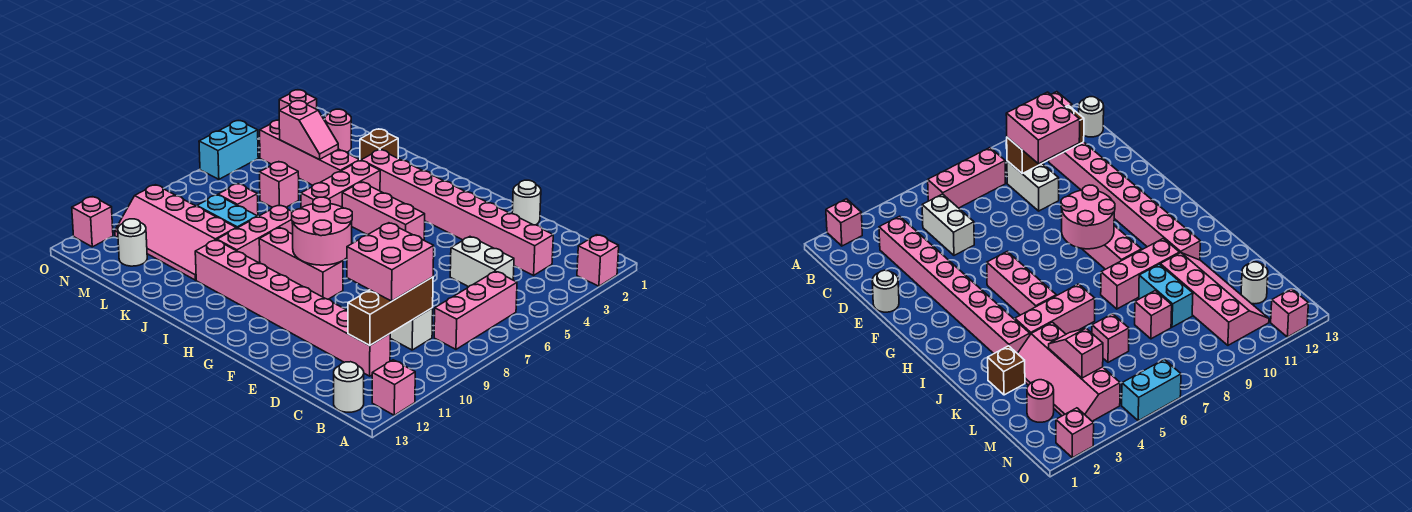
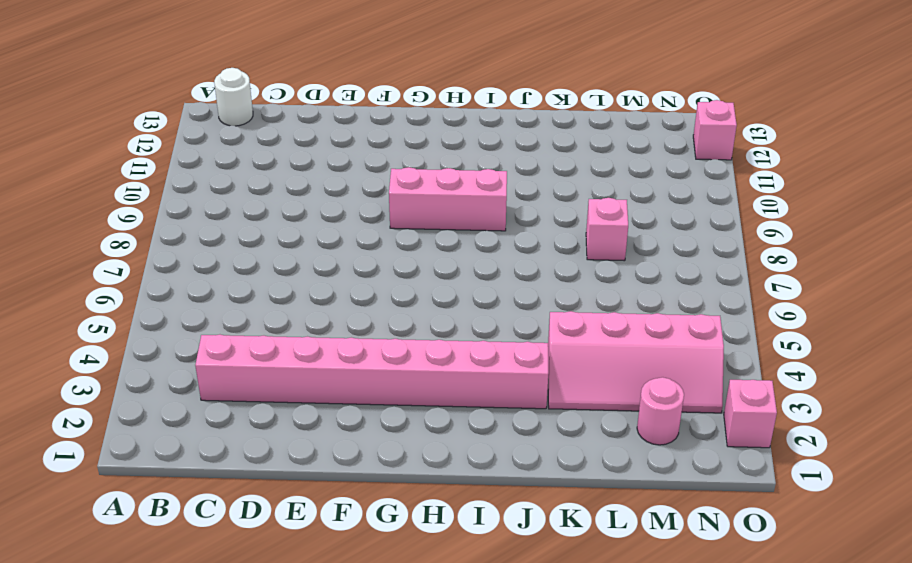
none -> pink 1x1 brick [577,235,619,286]
none -> pink 1x1 brick [372,360,415,415]
none -> pink 1x3 brick [434,271,517,349]

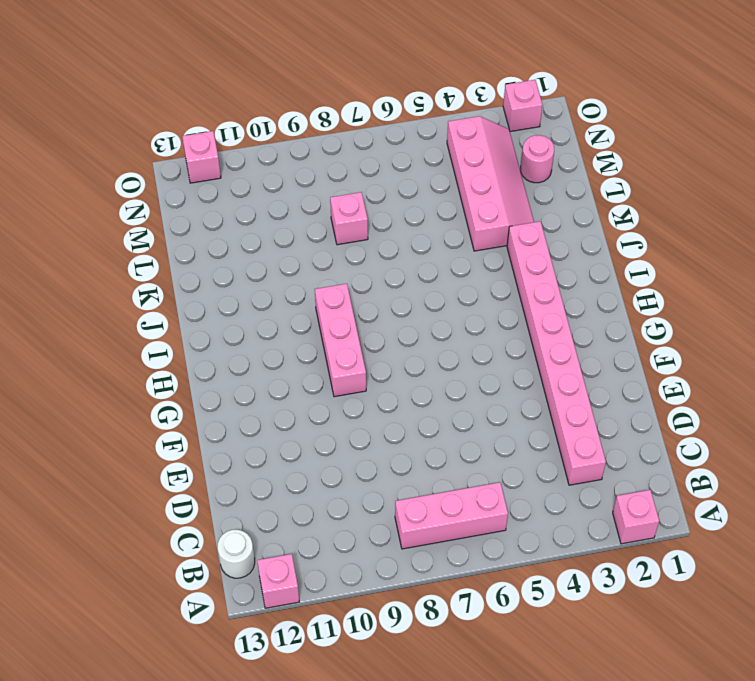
none -> white 1x2 brick [450,237,514,287]
none -> white 1x2 brick [390,308,433,350]
none -> pink 1x8 brick [195,240,390,376]

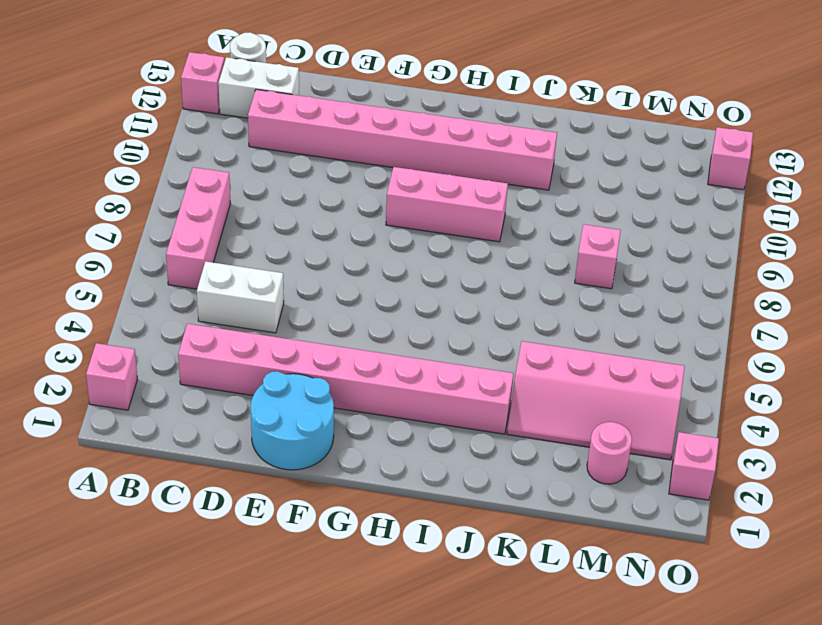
white 1x2 brick [218,57,299,118] -> white 1x2 brick moved to [390,308,433,350]
cyan 2x2 round brick [251,371,334,470] -> white 1x1 round brick [512,180,541,225]
none -> pink 1x3 brick [342,182,425,240]
none -> pink 1x3 brick [301,161,380,208]
none -> pink 1x3 brick [217,205,293,263]

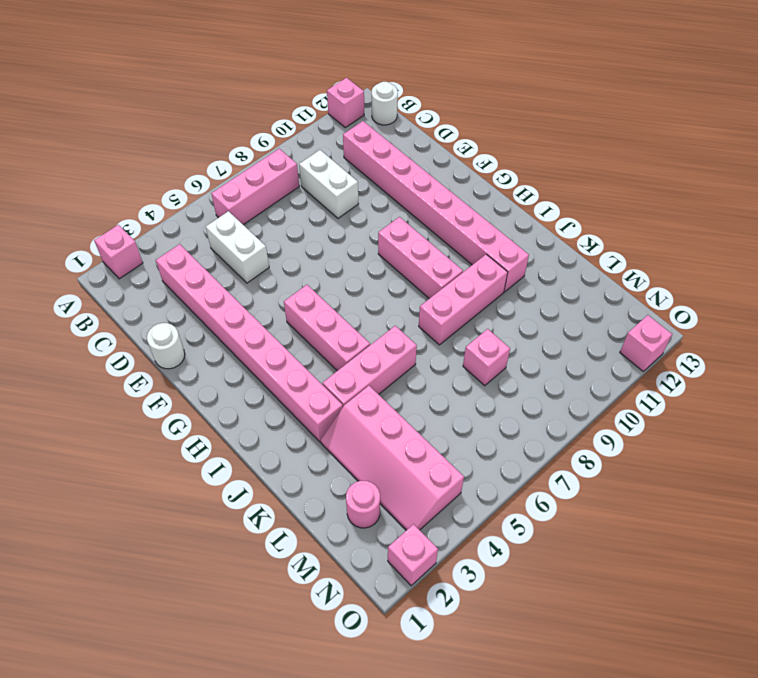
none -> brown 1x1 brick [360,129,398,160]
none -> cyan 1x2 brick [197,195,257,228]
none -> pink 2x4 slope [115,185,236,280]

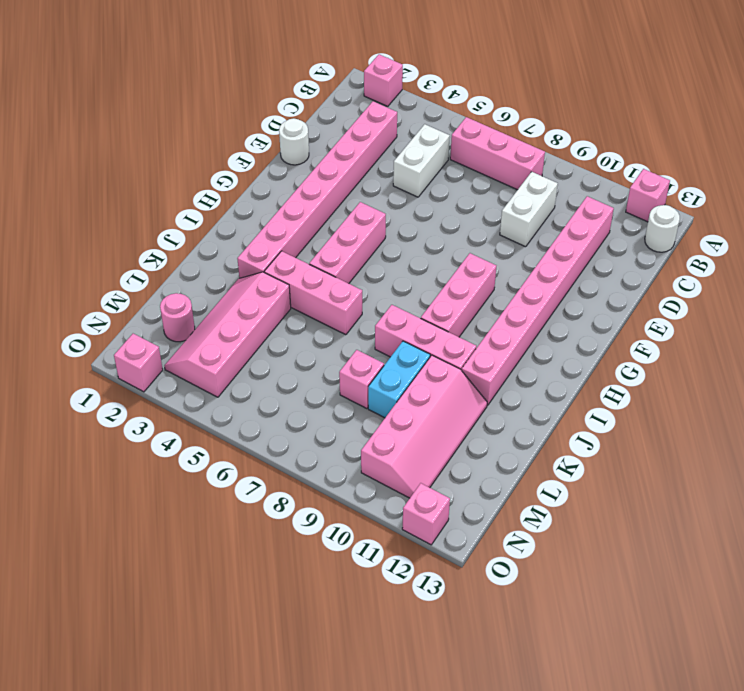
none -> brown 1x1 brick [360,129,398,160]
none -> pink 1x1 brick [259,162,299,207]
none -> white 1x1 round brick [118,219,147,266]

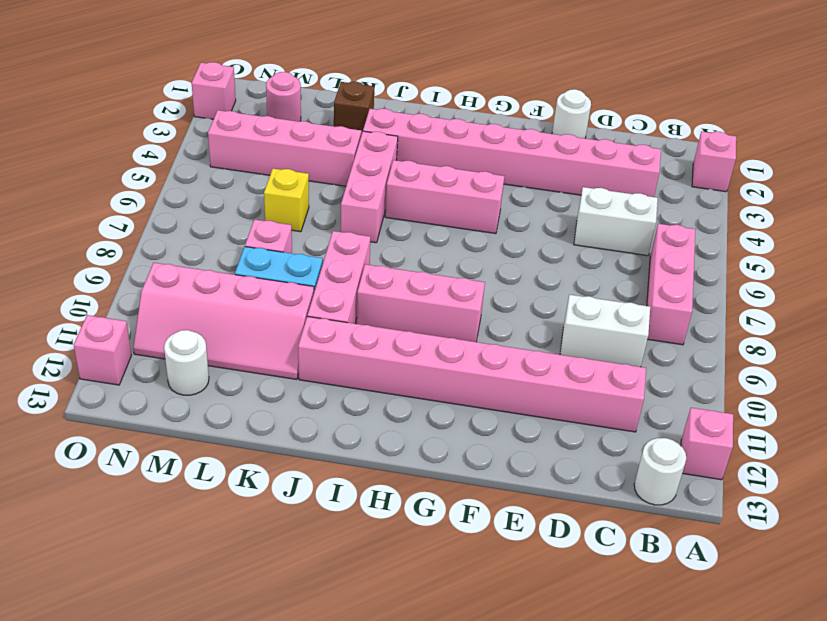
yellow 1x1 brick [264,169,309,232] -> pink 1x1 brick [259,162,299,207]
none -> cyan 1x2 brick [199,121,258,179]
none -> brown 1x3 brick [348,277,433,346]
none -> pink 2x2 round brick [292,197,352,265]

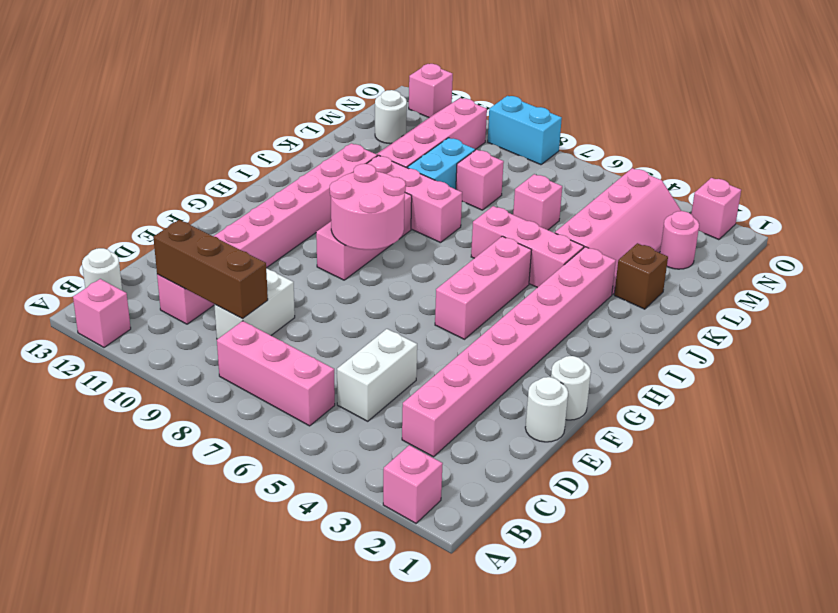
white 1x1 round brick [551,356,591,420] -> none
cyan 1x2 brick [488,96,562,165] -> cyan 1x2 brick moved to [199,121,258,179]
none -> pink 1x2 slope [279,101,338,159]
none -> pink 2x2 brick [347,223,434,301]

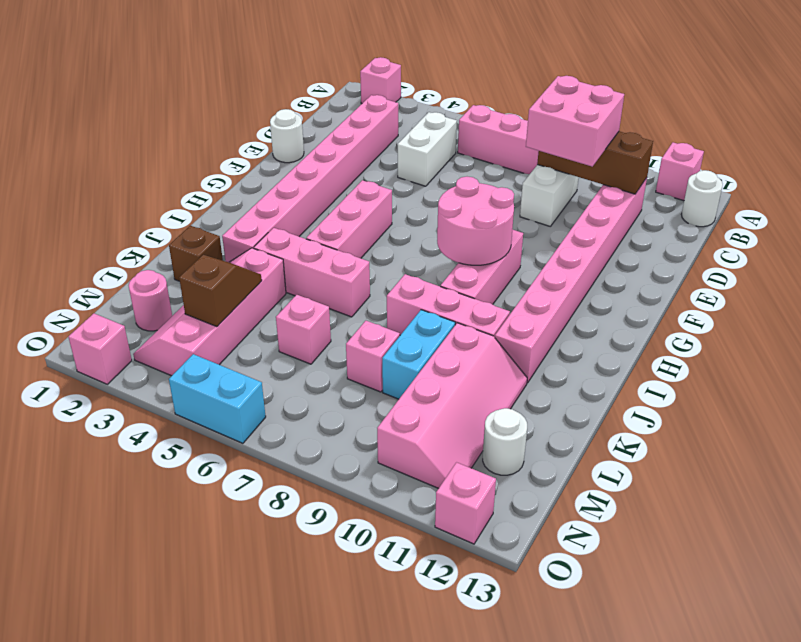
brown 1x2 slope [179,255,262,327] -> pink 1x2 slope [279,101,338,159]

